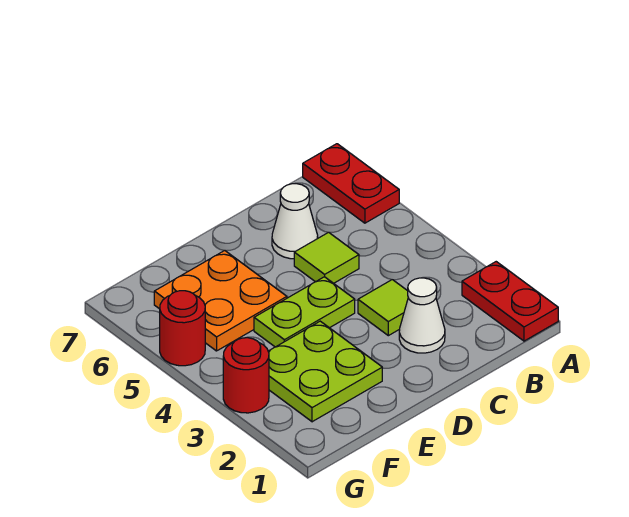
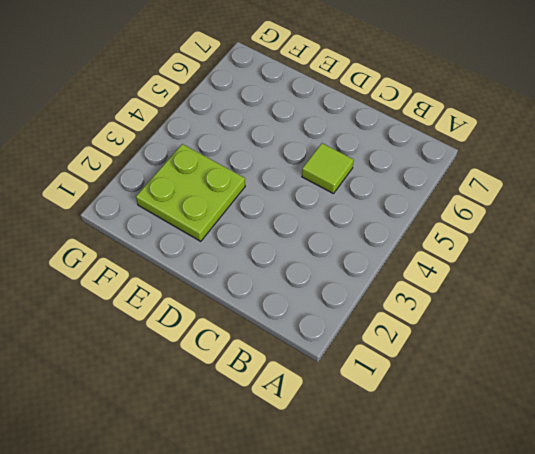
none -> red 1x2 plate [462,262,558,341]
none -> red 1x2 plate [303,144,399,223]

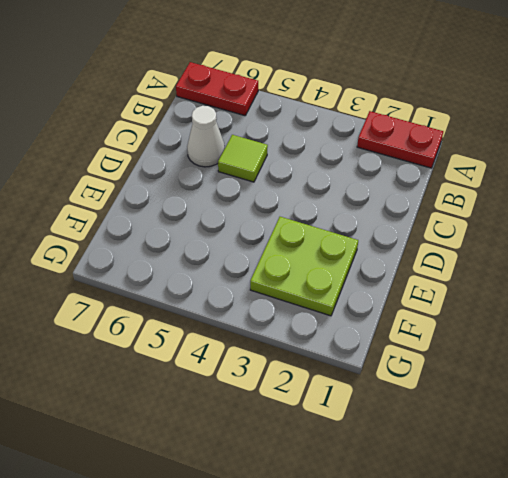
none -> white 1x1 cone [399,278,445,353]
none -> lime 1x1 tile [358,280,408,336]

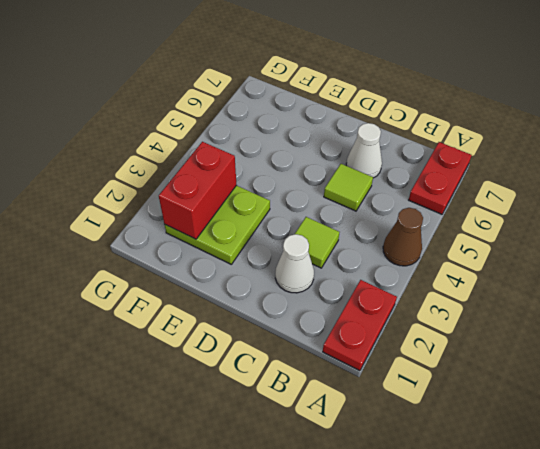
brown 1x1 cone [383,208,423,266] -> none
red 1x2 brick [159,142,236,239] -> none
none -> lime 1x2 plate [254,277,355,347]
none -> orange 2x2 plate [154,250,287,351]

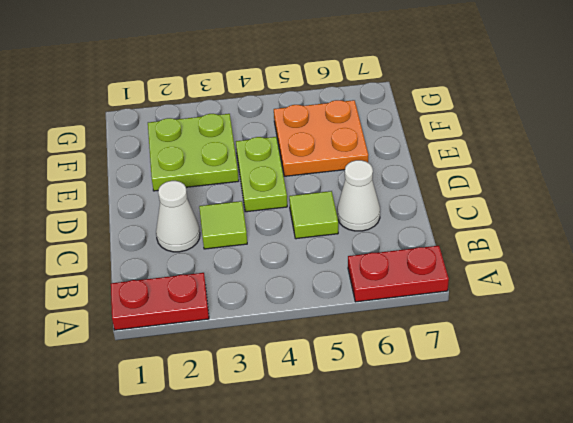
none -> red 1x1 round brick [223,338,269,413]
none -> red 1x1 round brick [160,291,205,366]

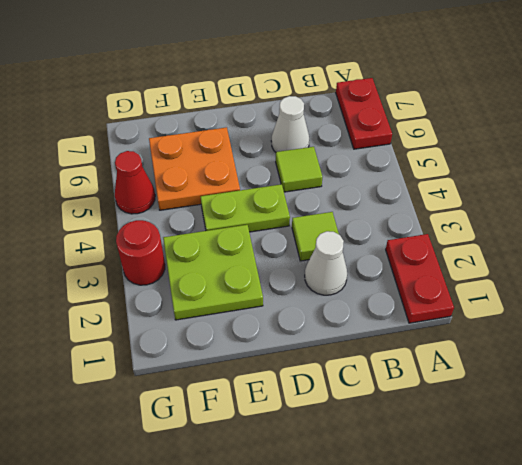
red 1x1 cone [115,151,155,214] -> red 1x1 round brick [160,291,205,366]

